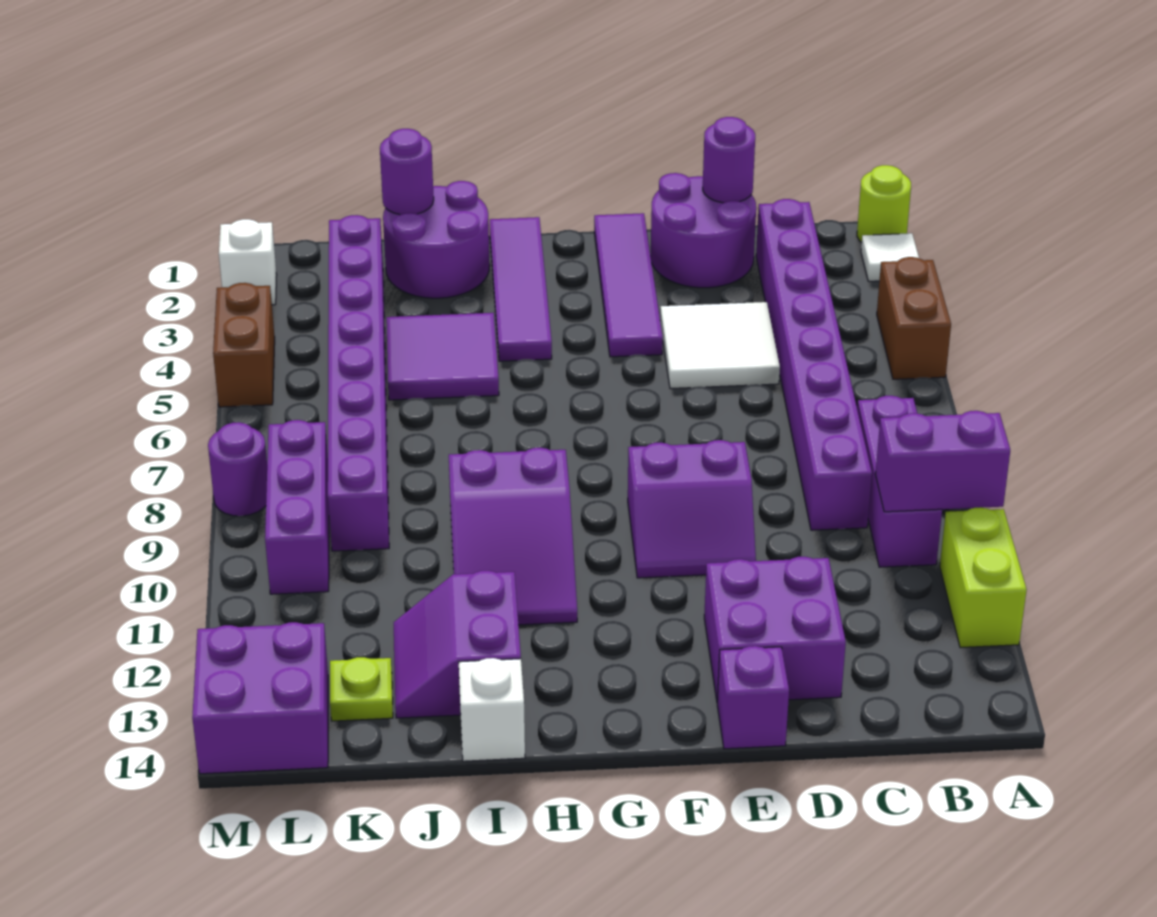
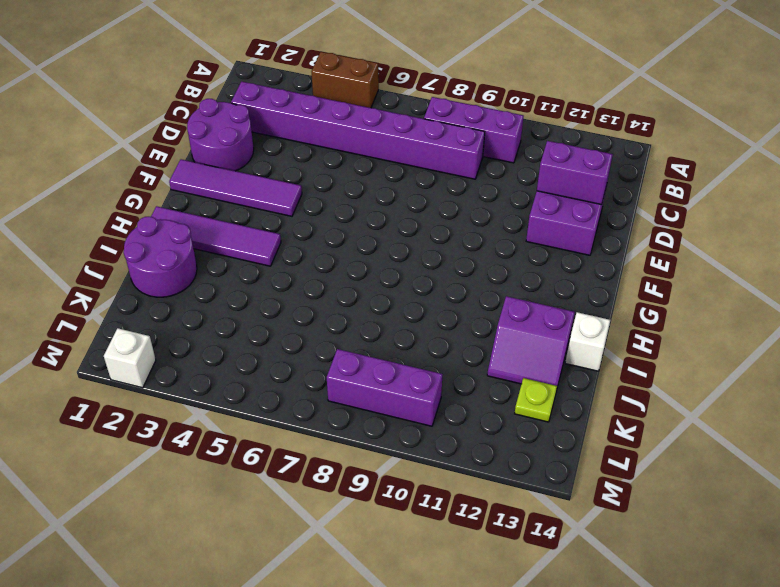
purple 1x2 brick [537,141,613,205] -> purple 1x2 brick turned to [875,411,1010,512]
none -> lime 1x1 round brick [857,165,911,243]
none -> white 1x1 tile [861,233,919,281]
none -> lime 1x2 brick [940,507,1027,648]

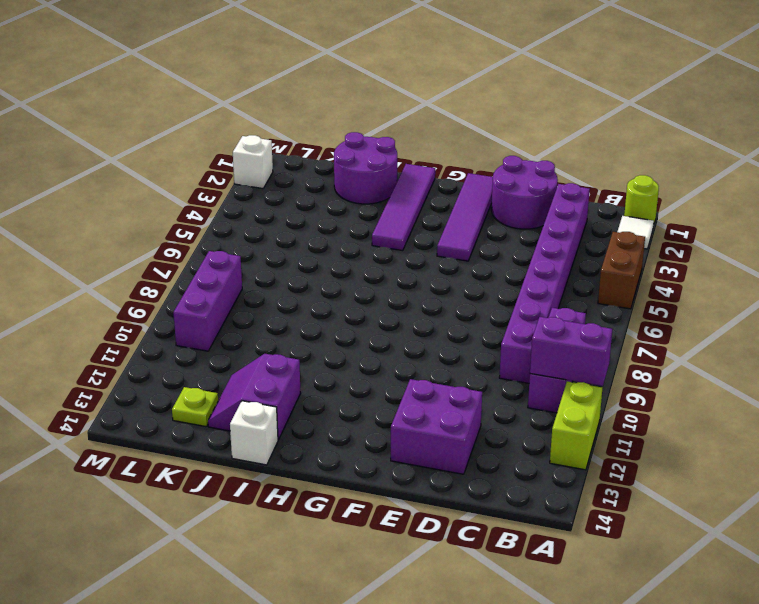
none -> white 2x2 tile [660,302,780,389]
none -> purple 2x2 slope [628,440,756,578]
none -> purple 1x1 brick [717,646,789,749]

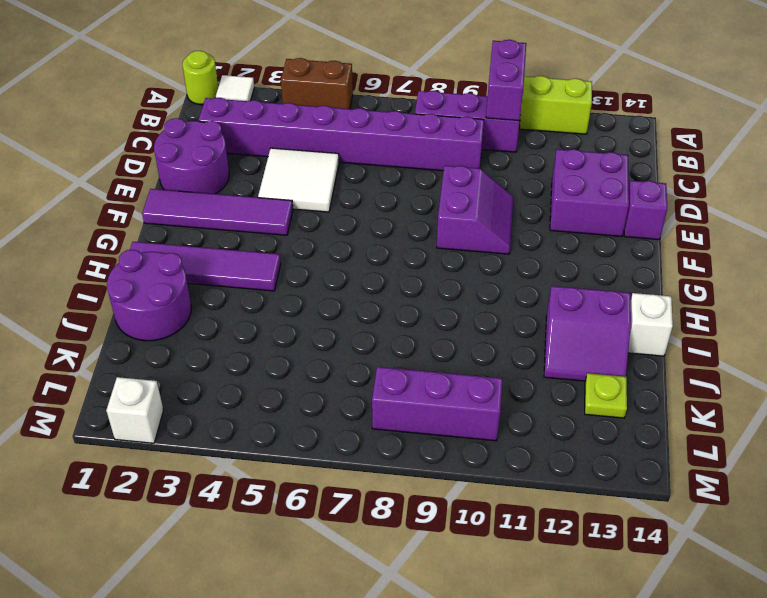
none -> purple 2x3 slope [449,448,577,625]
none -> purple 2x2 tile [386,313,499,400]
none -> purple 1x8 brick [328,215,389,551]

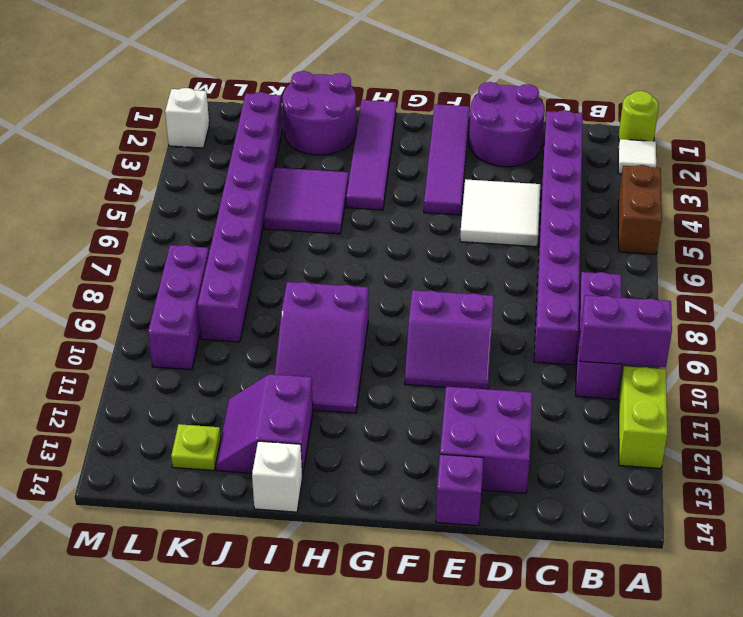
none -> purple 2x2 brick [192,622,328,774]
none -> brown 1x2 brick [213,283,275,407]
none -> purple 1x1 round brick [208,422,267,516]

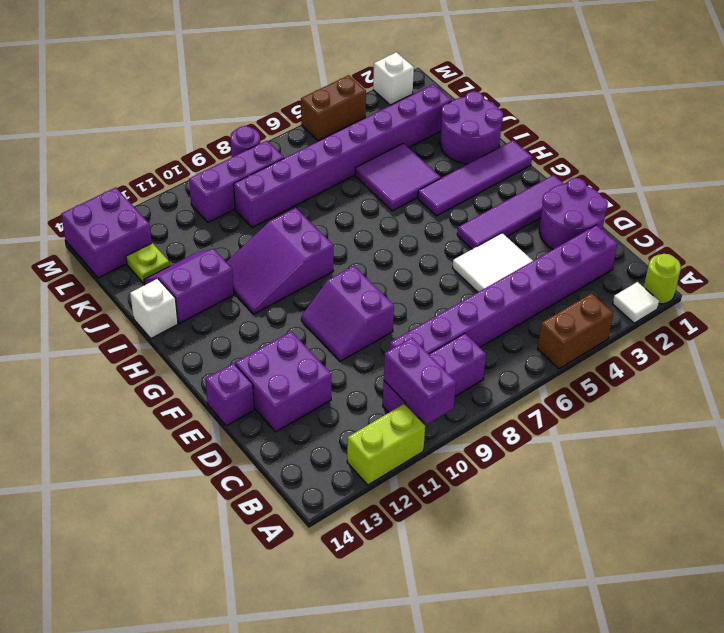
none -> purple 1x1 round brick [703,117,755,203]
none -> purple 1x1 round brick [380,129,434,215]

